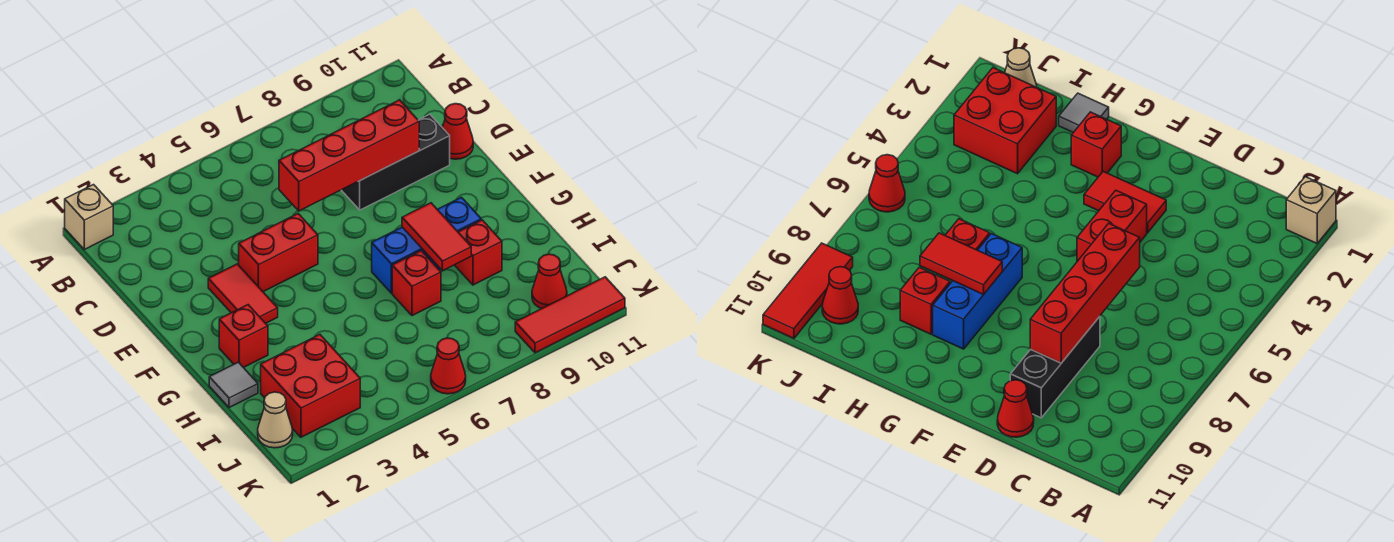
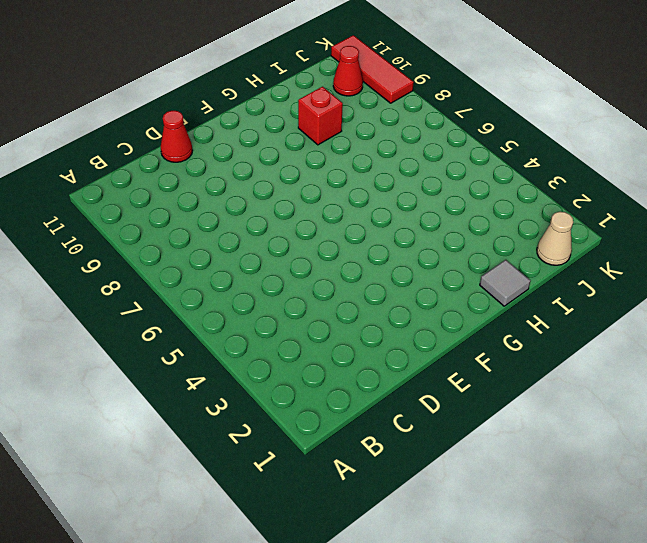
none -> tan 1x1 brick [65,185,113,250]
none -> black 1x3 brick [342,114,450,210]
none -> red 1x2 tile [208,264,278,323]

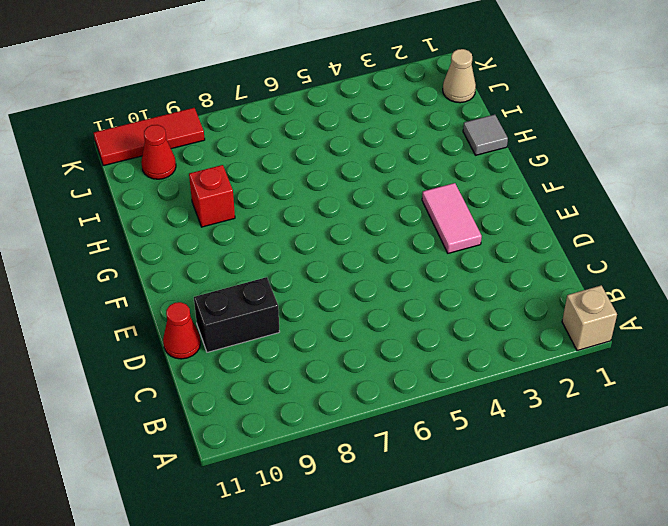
black 1x2 brick [194,277,280,352] -> black 1x3 brick [342,114,450,210]
pink 1x2 tile [422,183,482,253] -> red 1x2 tile [208,264,278,323]
none -> red 1x2 brick [239,214,318,292]
none -> red 1x1 brick [219,305,268,368]
none -> blue 1x3 brick [372,197,481,293]

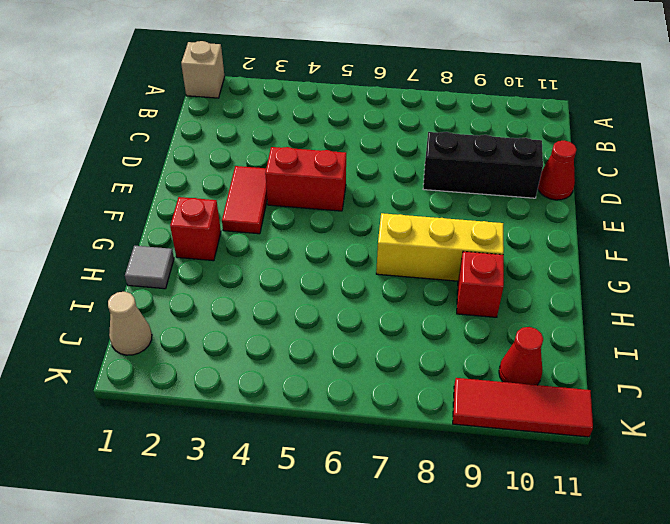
yellow 1x3 brick [376,213,504,281] -> blue 1x3 brick [372,197,481,293]
none -> red 1x1 brick [392,251,441,316]
none -> red 2x2 brick [261,335,360,437]
none -> red 1x1 cone [431,338,466,394]

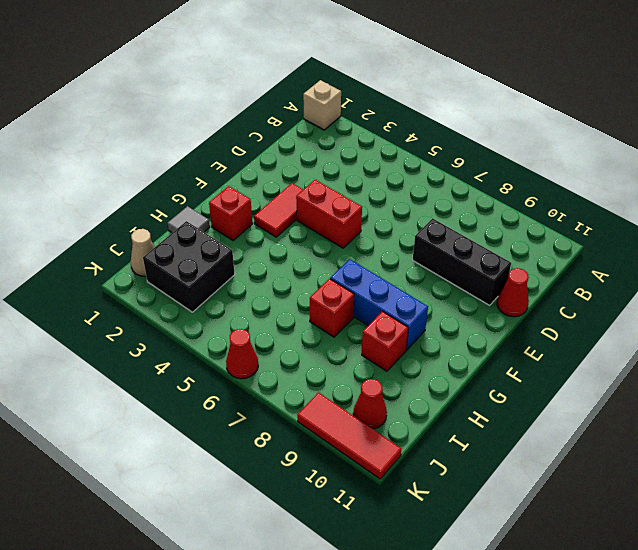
black 2x2 brick [143,221,235,312] -> red 2x2 brick [261,335,360,437]
none -> red 1x4 brick [279,100,419,211]
none -> red 1x2 tile [402,203,471,271]

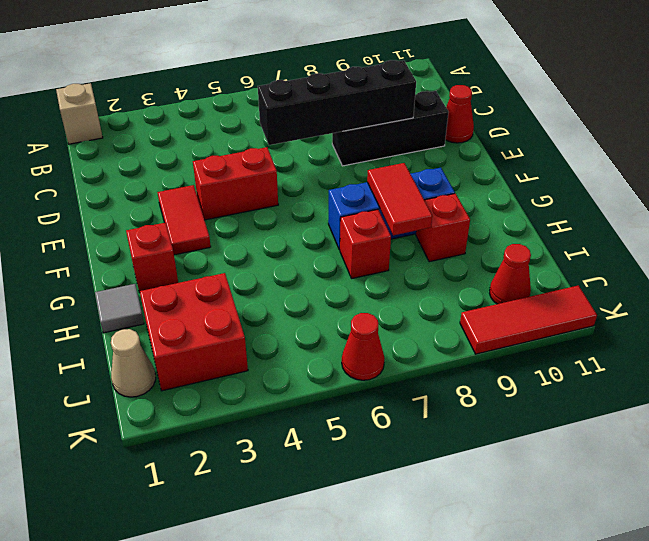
black 1x4 brick [258,60,416,145] -> red 1x4 brick [279,100,419,211]

